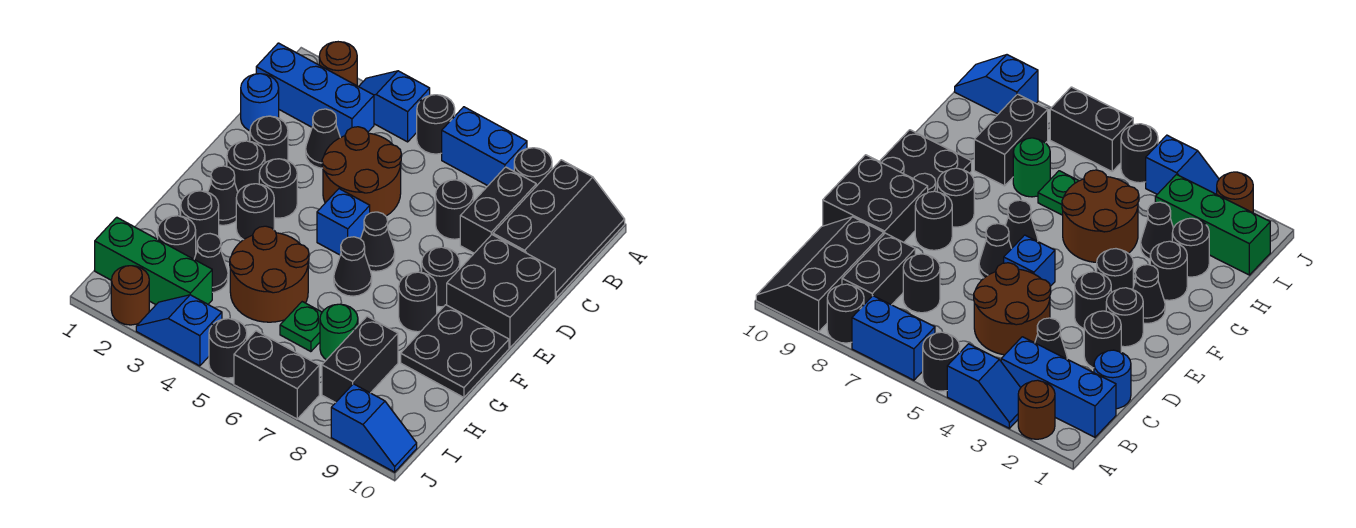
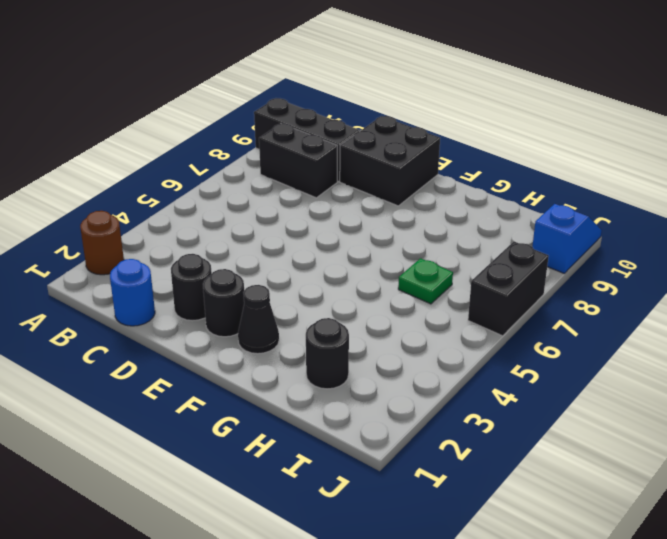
none -> blue 1x2 slope [359,71,430,142]
none -> black 1x1 round brick [417,95,455,154]
none -> blue 1x2 brick [442,107,527,186]
none -> black 1x1 round brick [514,148,552,186]

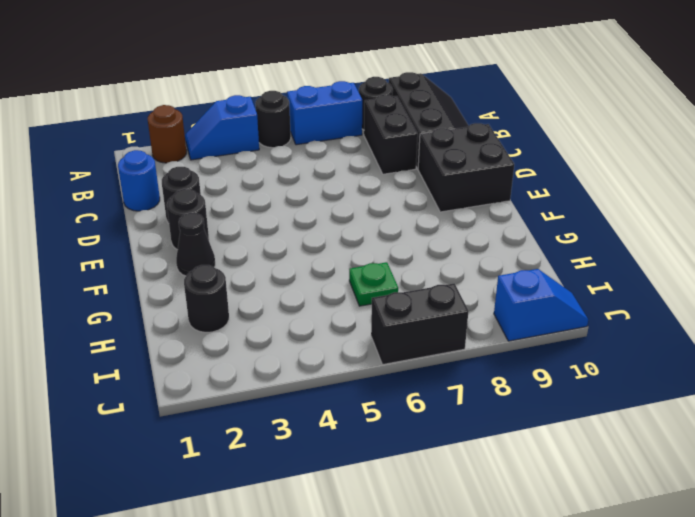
none -> blue 1x3 brick [256,43,374,137]
none -> black 1x1 cone [306,109,340,168]
none -> brown 2x2 round brick [322,127,401,216]
none -> black 1x1 round brick [436,180,473,239]

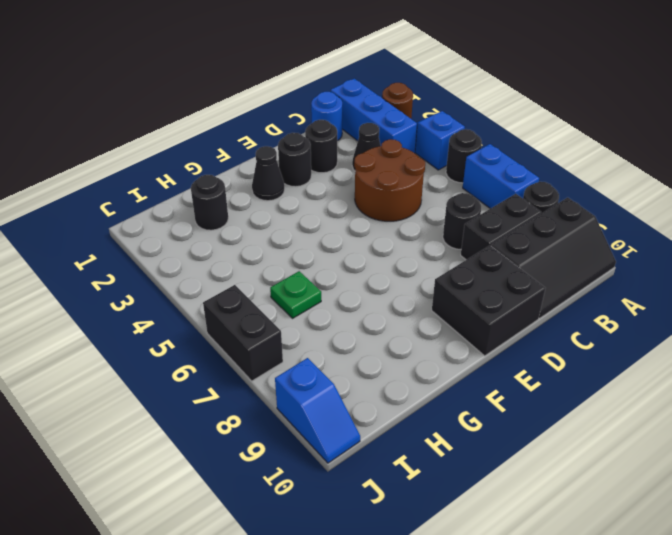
none -> black 1x1 round brick [259,159,297,218]
none -> blue 1x1 brick [317,189,370,255]
none -> black 1x1 cone [361,212,395,271]
none -> black 1x1 round brick [422,247,460,307]

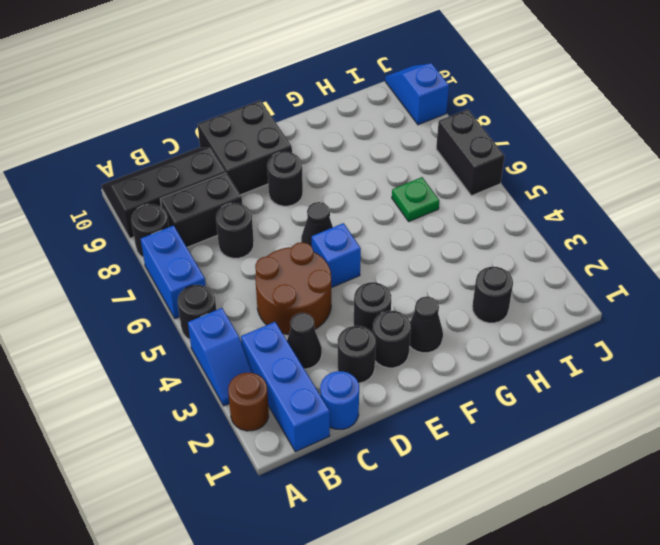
none -> black 1x1 round brick [236,184,274,240]
none -> black 1x1 cone [334,237,372,296]
none -> black 1x1 round brick [399,272,437,332]
none -> black 2x2 plate [401,305,509,397]

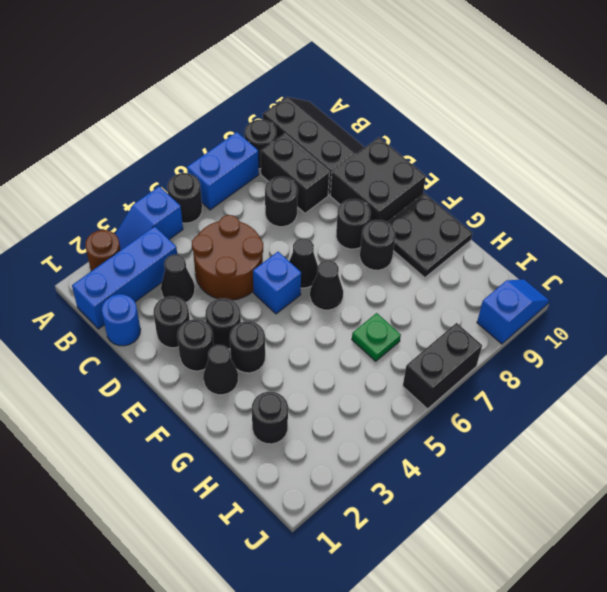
none -> black 1x1 round brick [181,191,219,250]
none -> brown 2x2 round brick [230,226,309,322]
none -> black 1x1 cone [194,234,228,292]
none -> green 1x1 round brick [320,304,358,360]

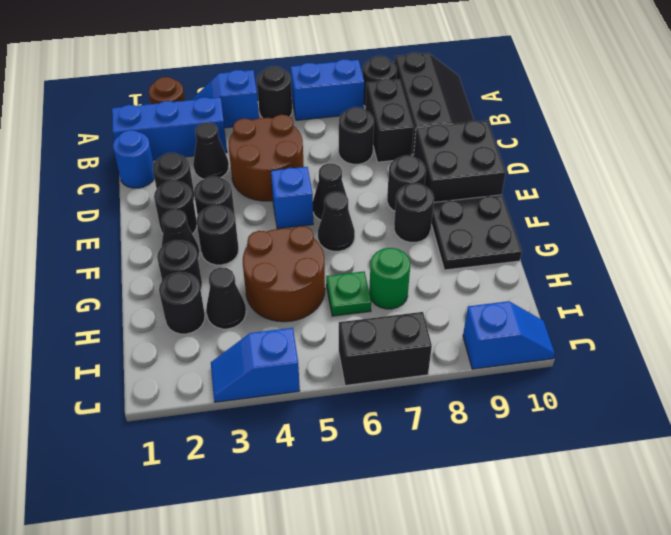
none -> black 1x2 brick [322,316,398,403]
none -> green 1x3 brick [95,217,212,304]
none -> brown 1x1 round brick [111,266,149,325]
none -> black 1x1 round brick [209,319,247,378]

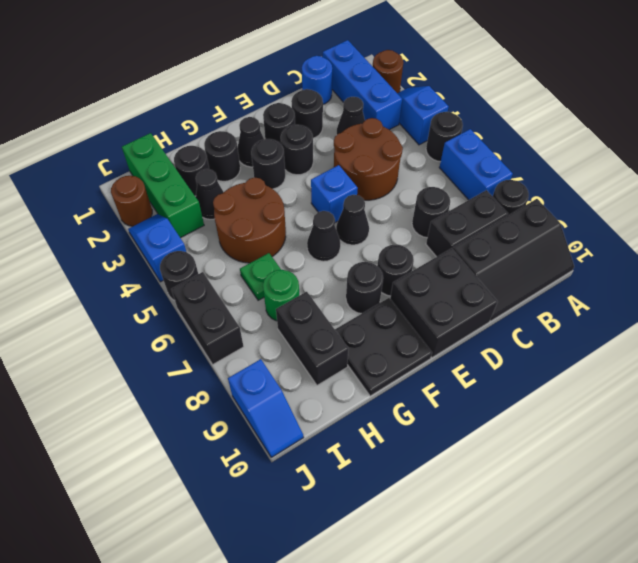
black 1x2 brick [276,292,349,385] -> black 1x2 brick turned to [322,316,398,403]

